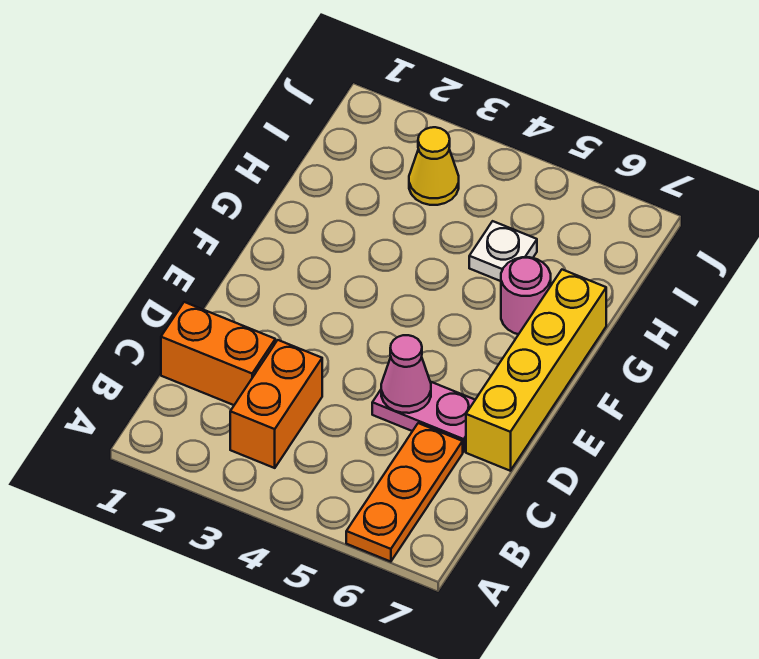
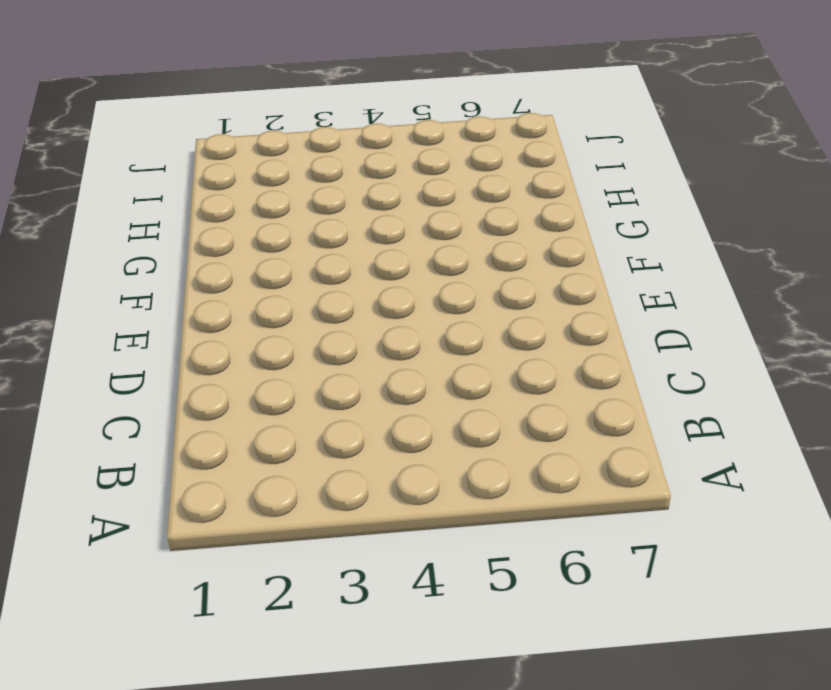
none -> orange 1x3 plate [346,423,463,562]
none -> orange 1x2 brick [230,340,322,468]

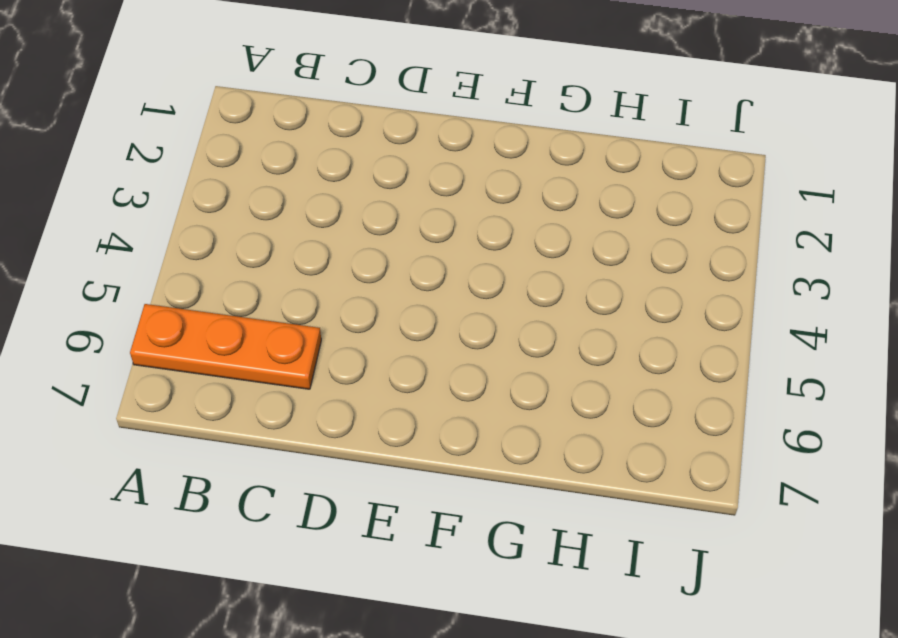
none -> orange 1x2 brick [230,340,322,468]
none -> orange 1x2 brick [161,302,275,405]

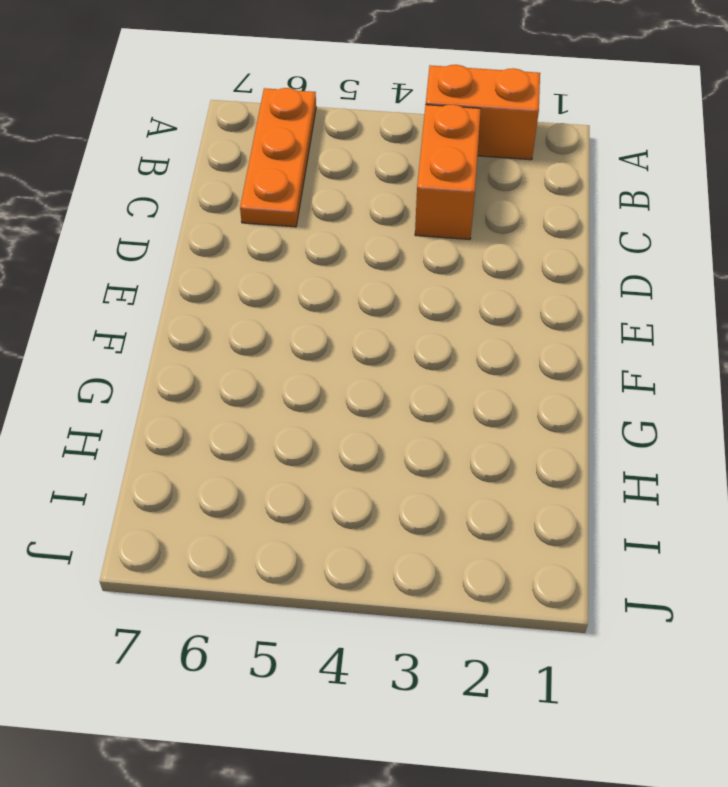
orange 1x2 brick [426,65,540,160] -> orange 1x2 brick moved to [161,302,275,405]
none -> pink 1x2 plate [372,382,475,452]
none -> yellow 1x4 brick [466,270,606,471]

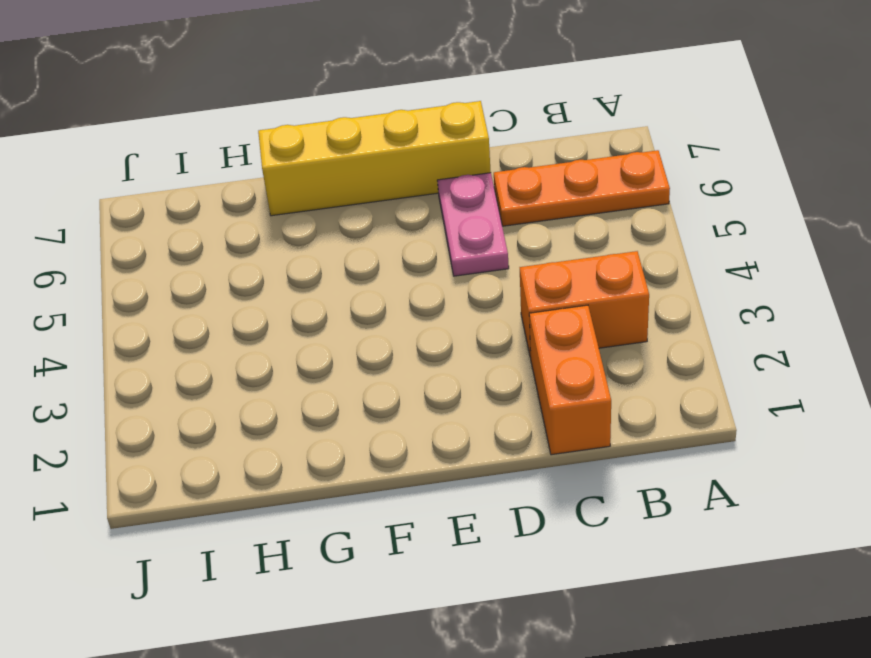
none -> pink 1x1 round brick [501,257,551,334]
none -> white 1x1 plate [469,221,537,281]

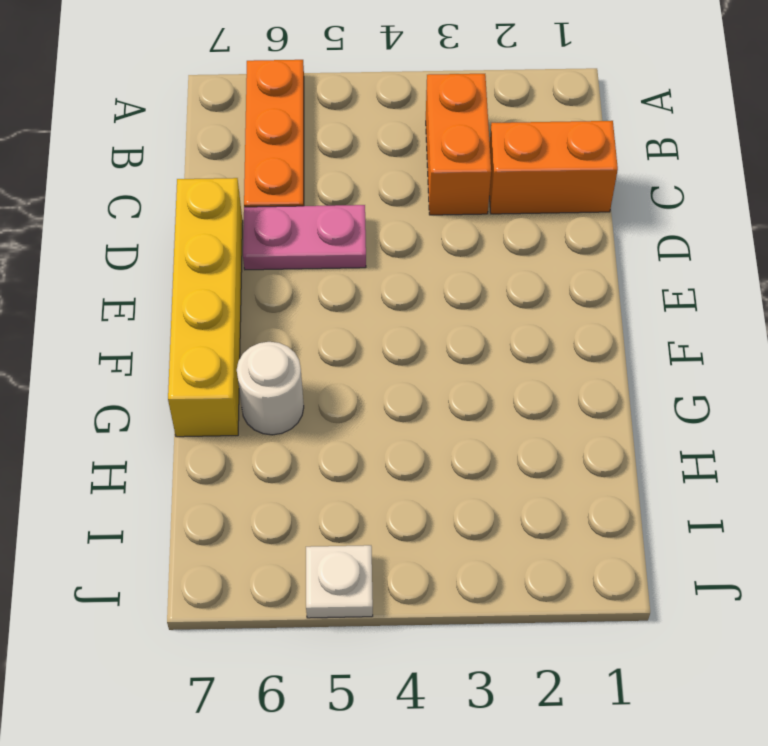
white 1x1 round brick [237,342,304,435] -> pink 1x1 round brick [501,257,551,334]
white 1x1 plate [306,545,373,618] -> white 1x1 plate moved to [469,221,537,281]
none -> yellow 1x1 cone [409,127,459,205]
none -> pink 1x1 cone [381,335,431,413]

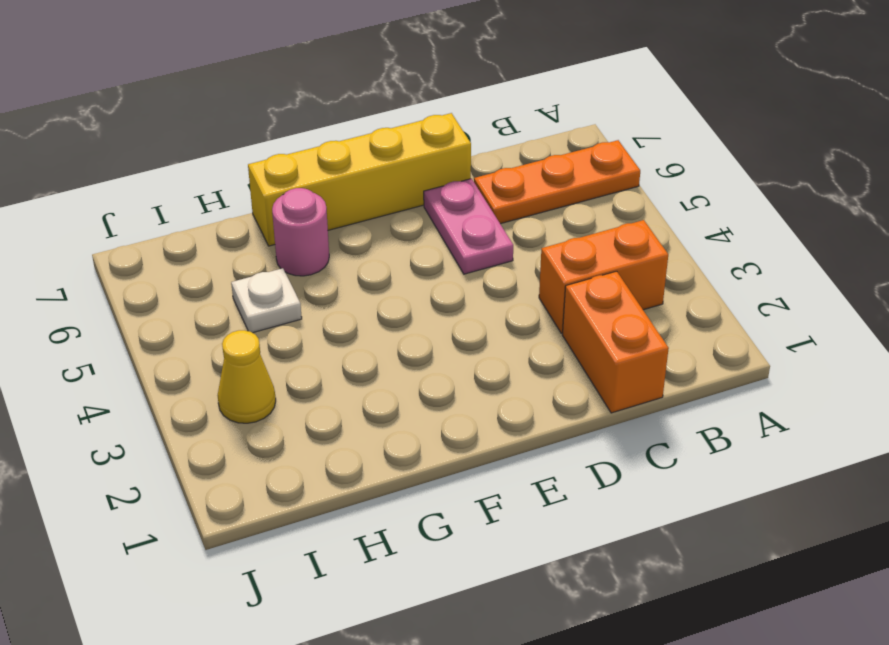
none -> pink 1x1 cone [381,335,431,413]

